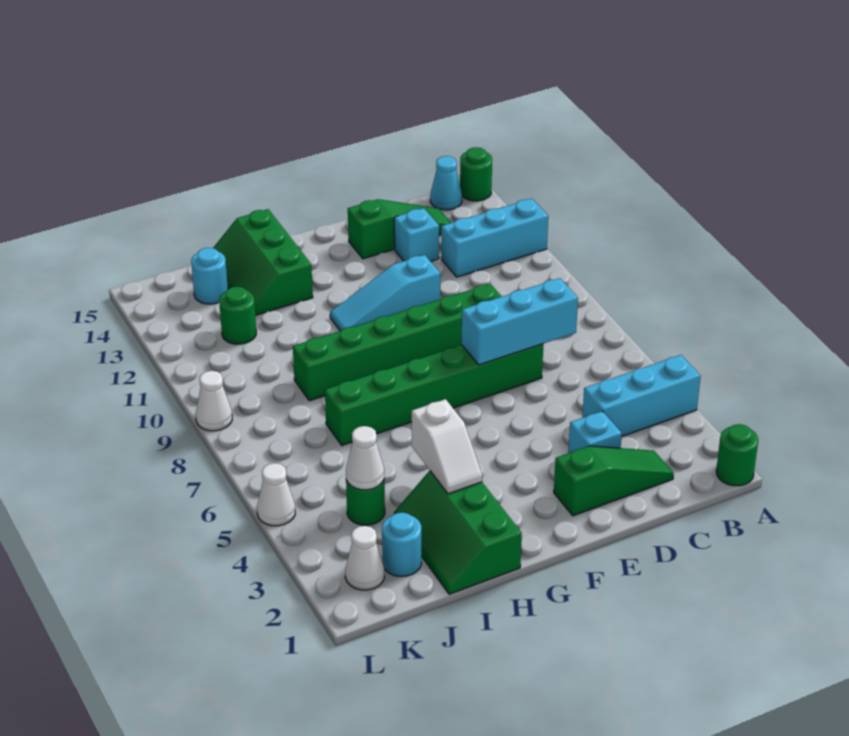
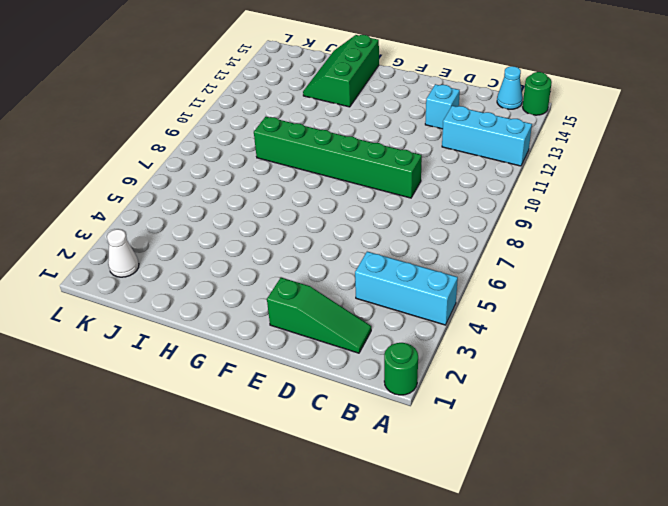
none -> green 1x3 slope [348,199,451,259]
none -> cyan 1x1 brick [568,411,622,453]
none -> green 1x6 brick [325,344,543,445]

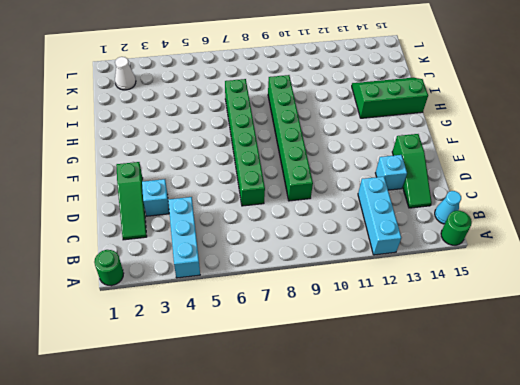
none -> cyan 1x3 slope [330,255,440,331]
none -> green 2x3 slope [394,471,522,594]
none -> cyan 1x1 round brick [382,512,421,576]

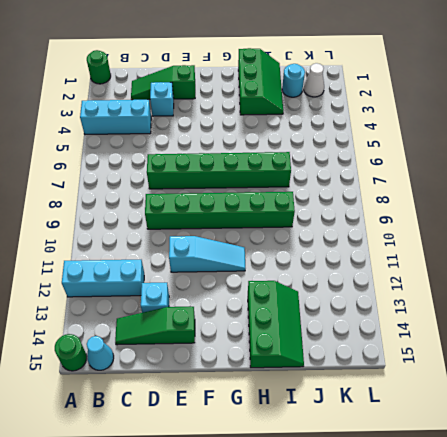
none -> green 1x1 round brick [346,480,385,525]
none -> green 1x1 round brick [219,287,256,344]
none -> cyan 1x1 round brick [191,248,228,304]

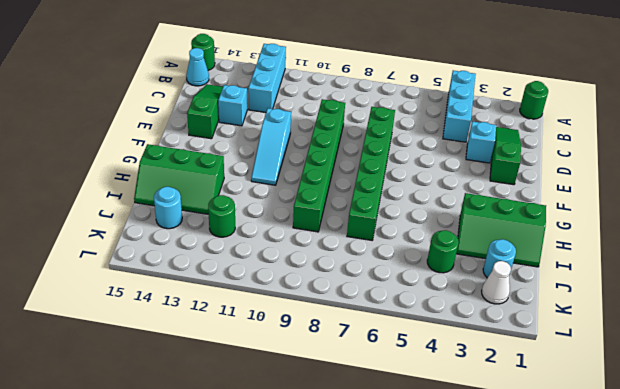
none -> white 1x1 cone [257,463,295,526]
none -> white 1x1 cone [196,371,232,431]
none -> cyan 1x3 brick [462,278,578,365]

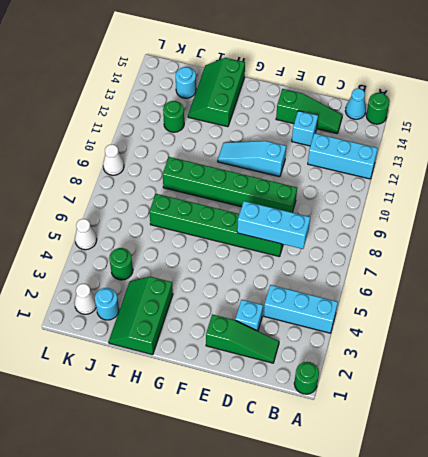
none -> white 1x2 slope [412,399,482,494]
none -> white 1x1 cone [346,426,384,490]

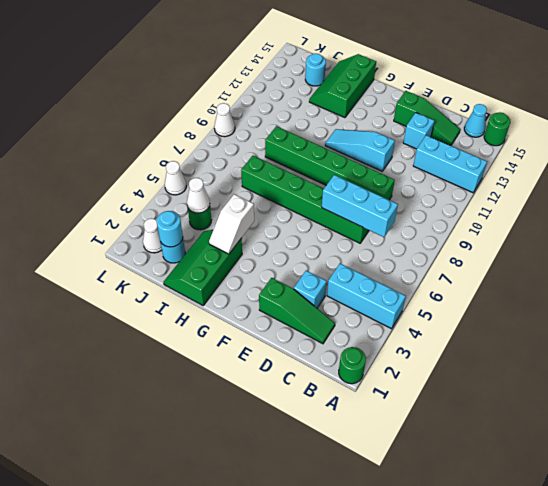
cyan 1x1 round brick [157,211,183,247] -> none
none -> green 1x1 round brick [219,287,256,344]

